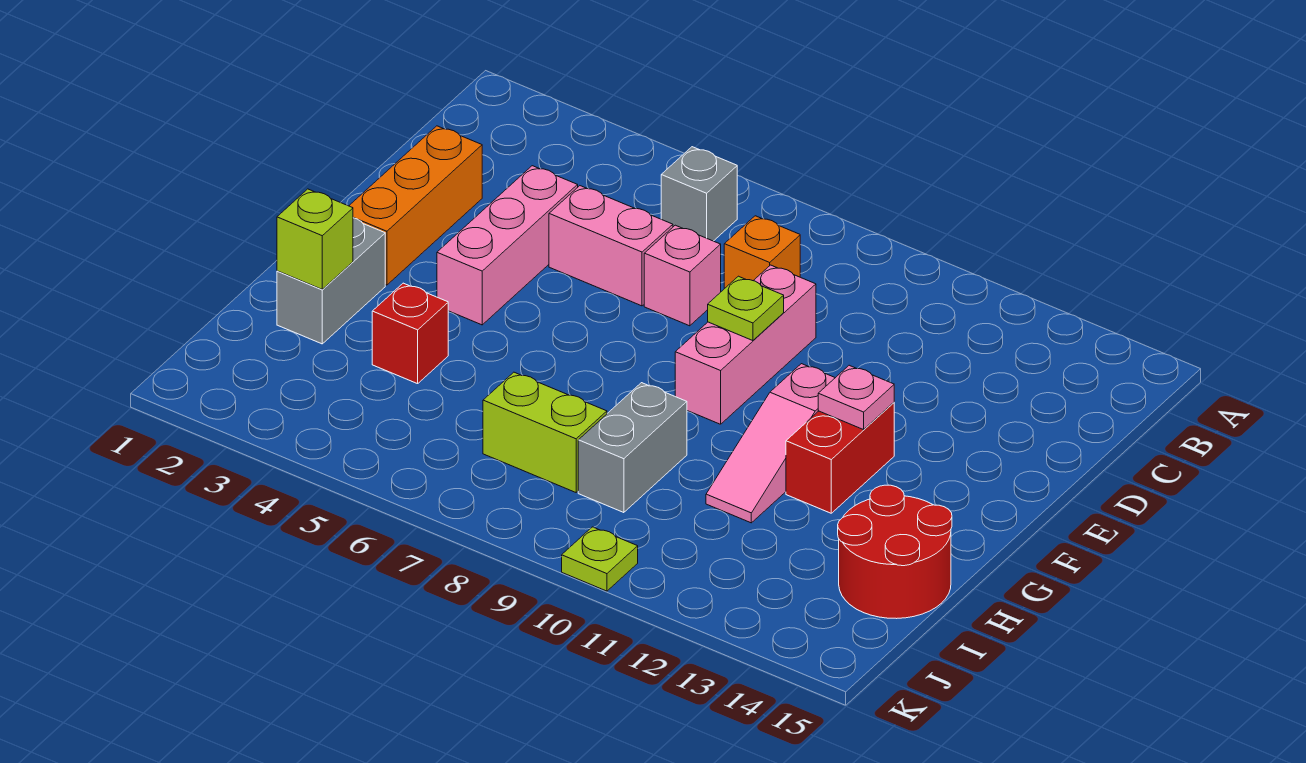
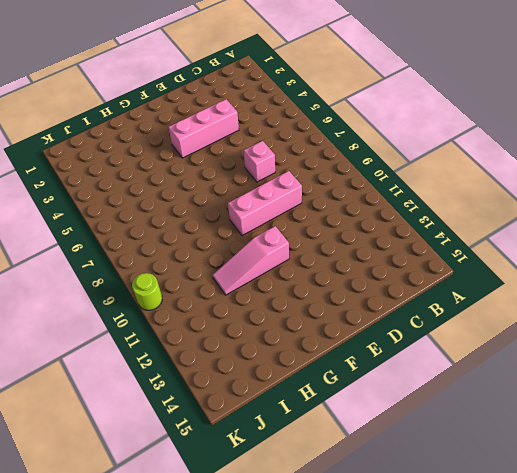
lime 1x1 round brick [132,273,162,310] -> lime 1x1 plate [562,527,638,591]
none -> grey 1x1 brick [661,147,737,241]
none -> orange 1x1 brick [724,216,800,289]
none -> orange 1x3 brick [349,126,482,285]

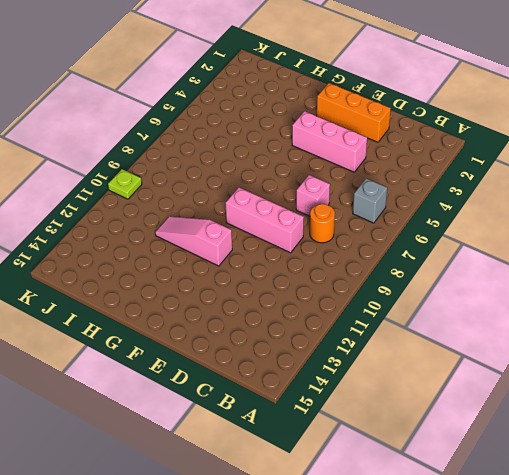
orange 1x1 round brick [310,204,335,243] -> orange 1x1 brick [724,216,800,289]
none -> pink 1x2 brick [549,186,673,306]
none -> red 1x2 brick [786,403,894,513]
none -> grey 1x2 brick [277,218,385,344]

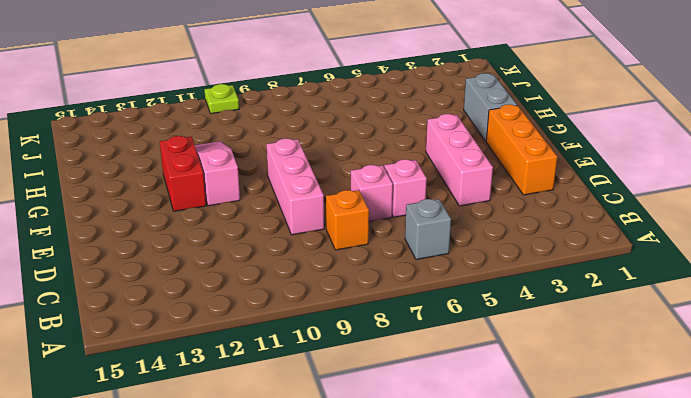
pink 1x1 brick [384,160,427,217] -> pink 1x2 brick [549,186,673,306]
none -> red 1x1 brick [372,283,448,384]
none -> grey 1x2 brick [578,383,687,513]
none -> red 2x2 round brick [838,485,952,619]

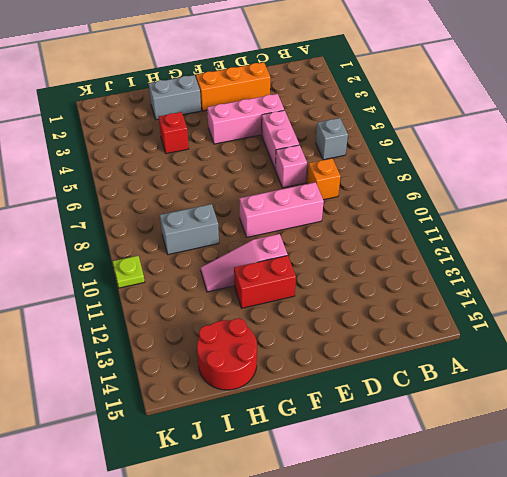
none -> lime 1x2 brick [483,372,607,492]
none -> lime 1x1 plate [708,276,784,341]
none -> pink 1x1 plate [818,365,894,430]

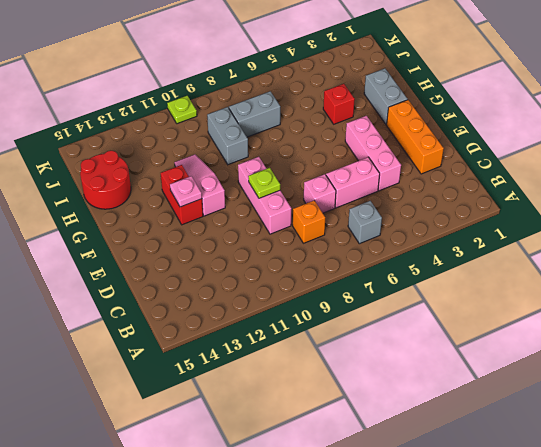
grey 1x2 brick [229,91,280,137] -> lime 1x2 brick [483,372,607,492]
none -> lime 1x1 brick [277,189,353,289]

